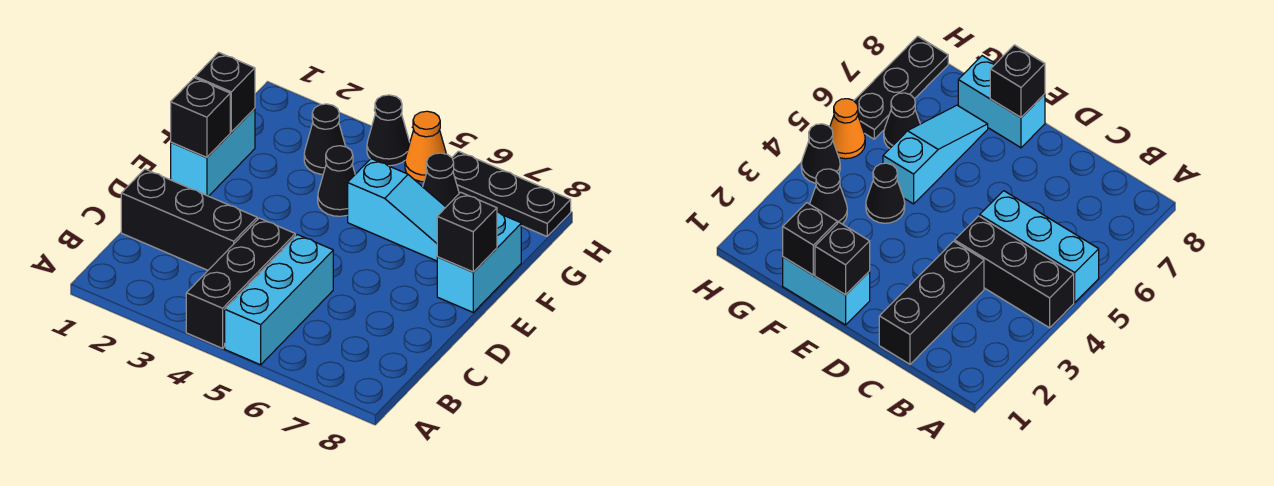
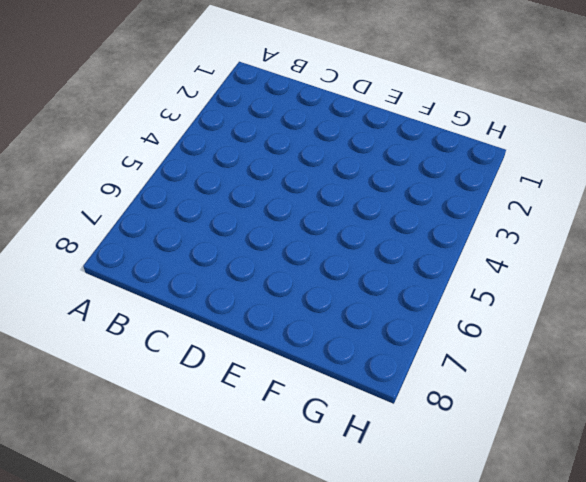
none -> black 1x3 brick [186,218,295,348]
none -> cyan 1x3 brick [225,235,333,365]
none -> black 1x3 brick [121,169,257,270]

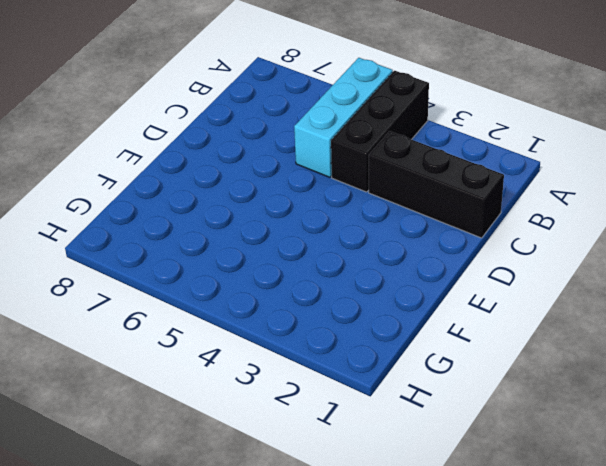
none -> cyan 1x2 brick [171,108,255,196]
none -> cyan 1x2 brick [437,212,521,312]
none -> black 1x1 cone [318,146,355,216]

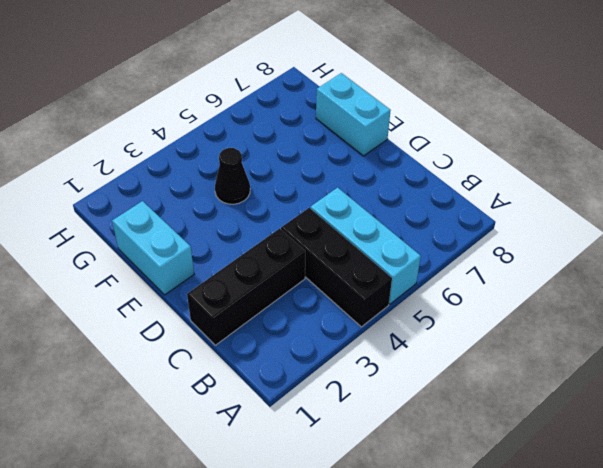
none -> cyan 1x3 slope [348,159,446,261]
none -> black 1x1 cone [304,104,345,174]
none -> black 1x1 cone [423,153,459,207]

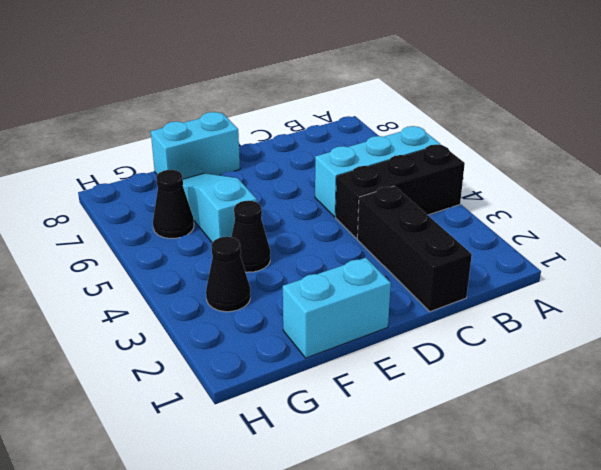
none -> black 1x1 cone [367,95,410,166]
none -> orange 1x1 cone [405,111,446,182]
none -> black 1x3 plate [452,151,571,236]

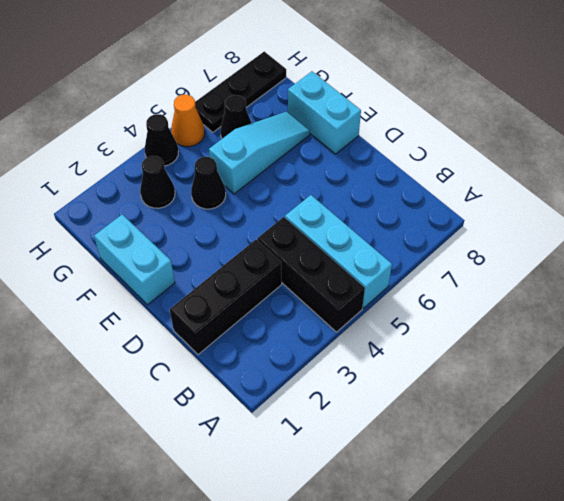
none -> black 1x1 brick [171,78,230,158]
none -> black 1x1 brick [437,192,497,272]
none -> black 1x1 brick [195,52,255,132]

